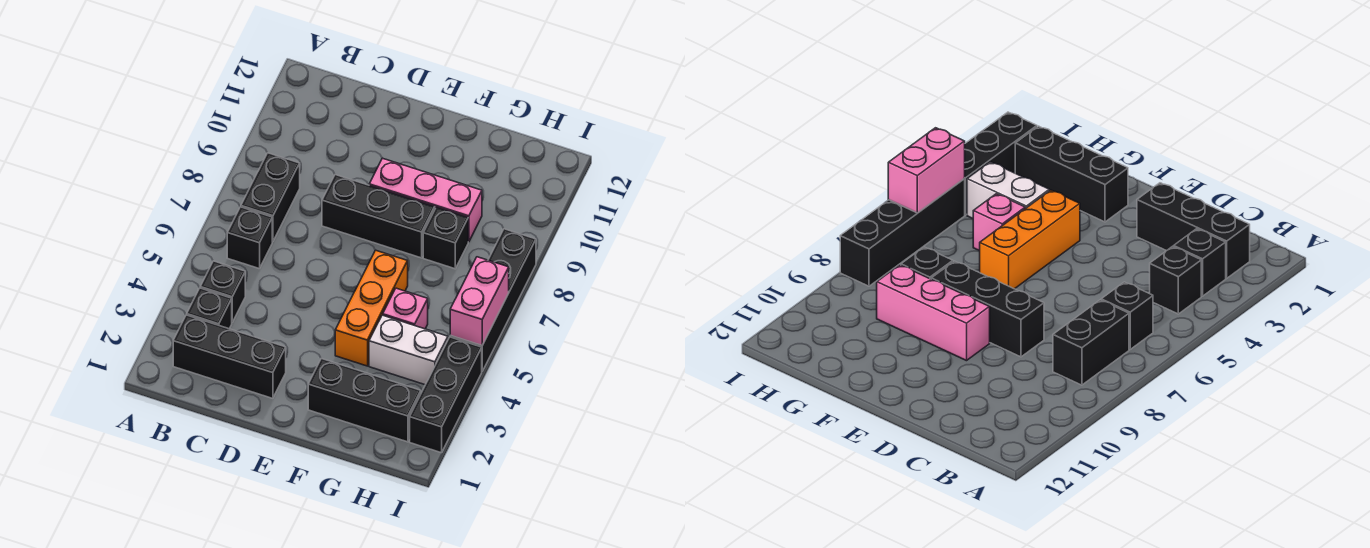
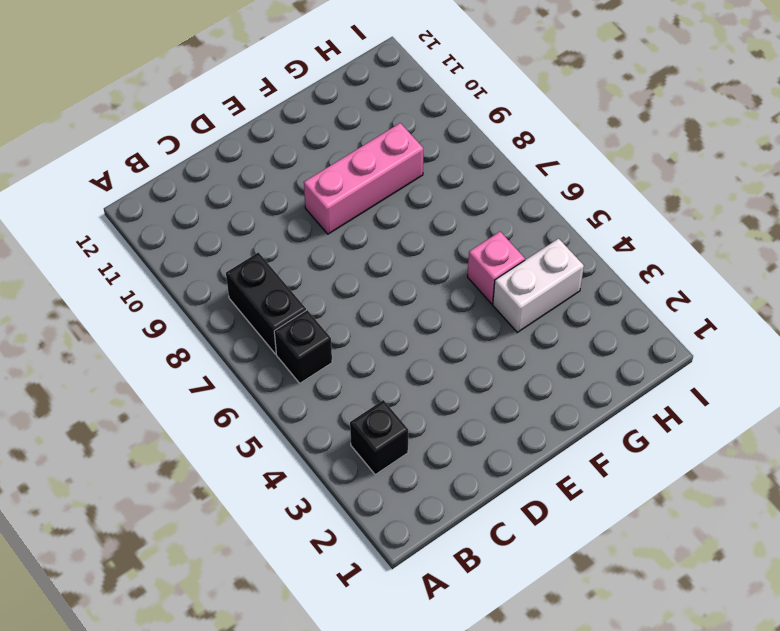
none -> black 1x3 brick [173,315,286,398]
none -> black 1x1 brick [200,261,245,322]
none -> black 1x3 brick [322,175,435,258]

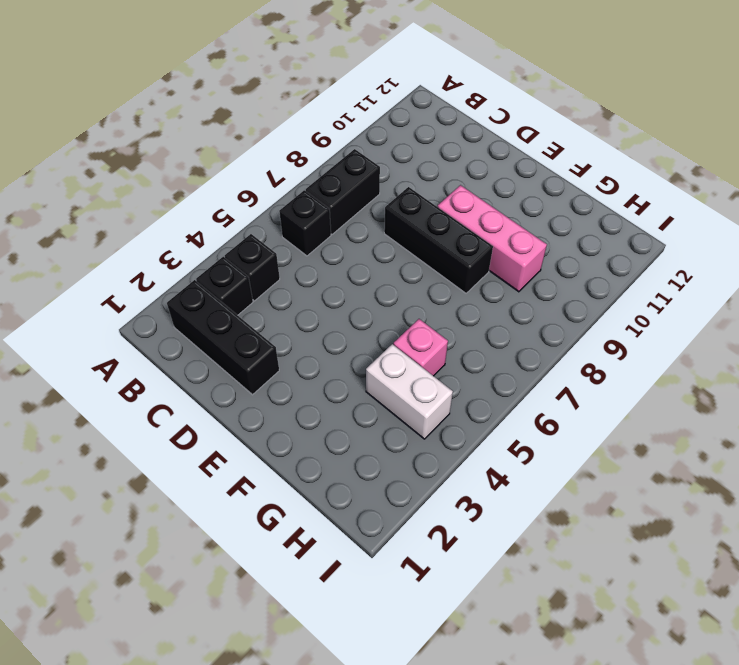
none -> black 1x3 brick [308,358,421,442]
none -> orange 1x3 brick [335,250,408,366]
none -> black 1x1 brick [423,207,468,269]

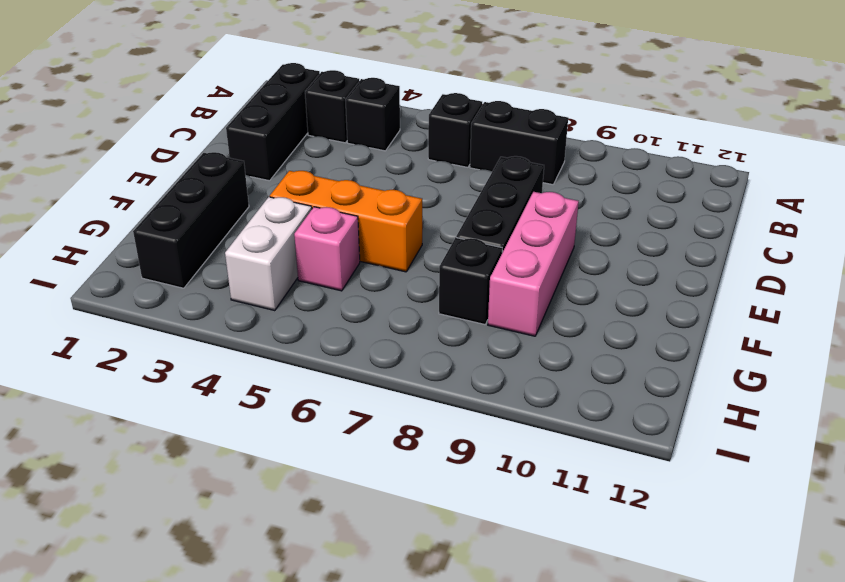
none -> black 1x3 brick [410,337,482,453]
none -> black 1x4 brick [450,229,536,371]
none -> pink 1x2 brick [450,257,509,345]

